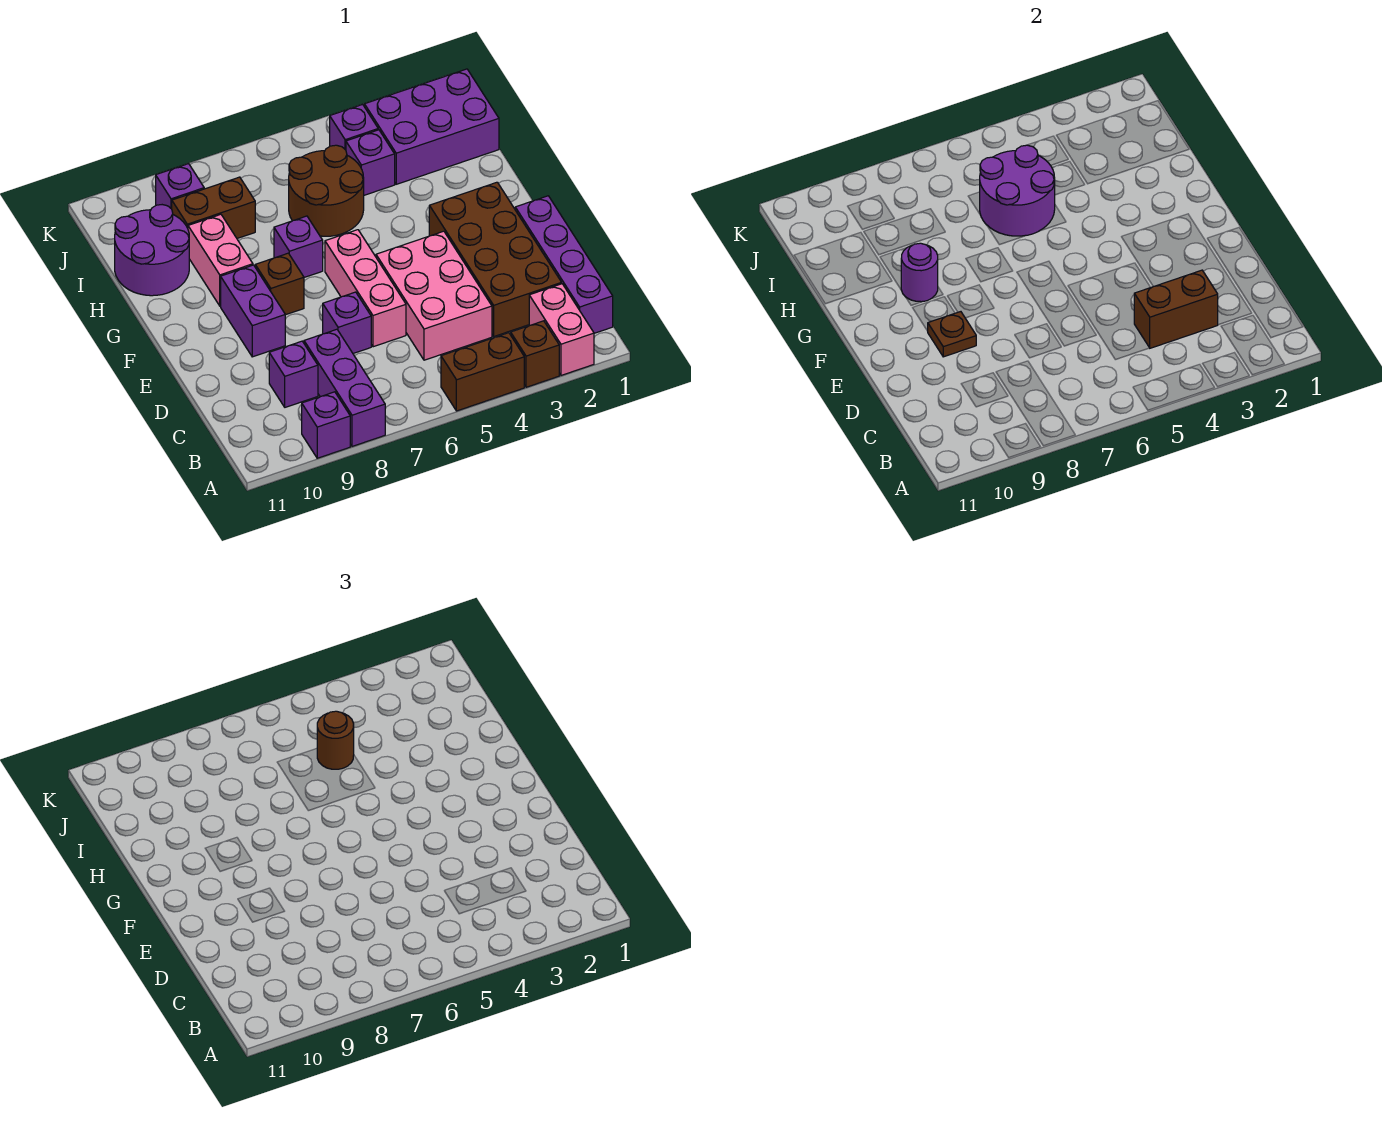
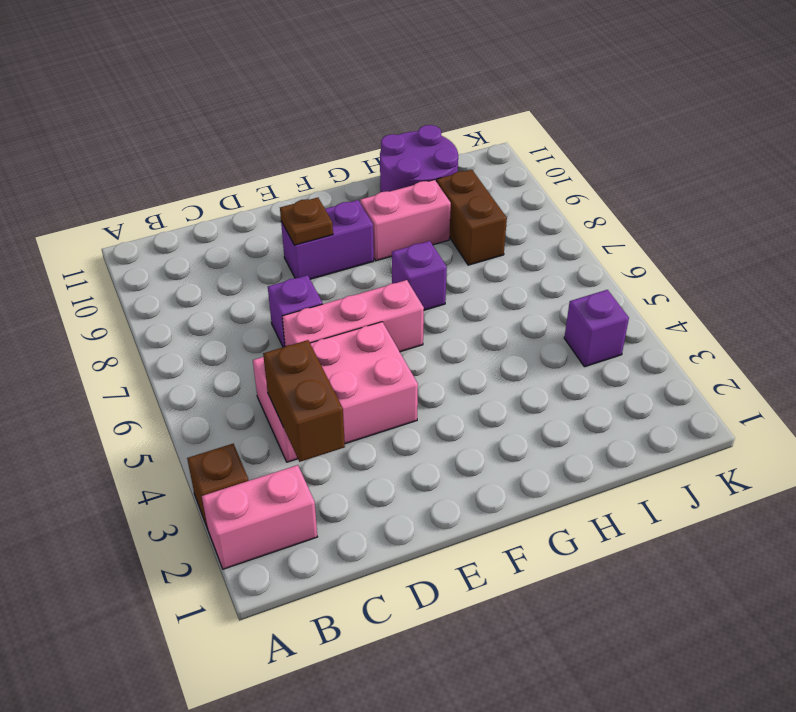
none -> brown 1x2 brick [441,333,524,411]
none -> purple 1x3 brick [304,329,385,446]
none -> purple 1x1 brick [302,392,350,458]

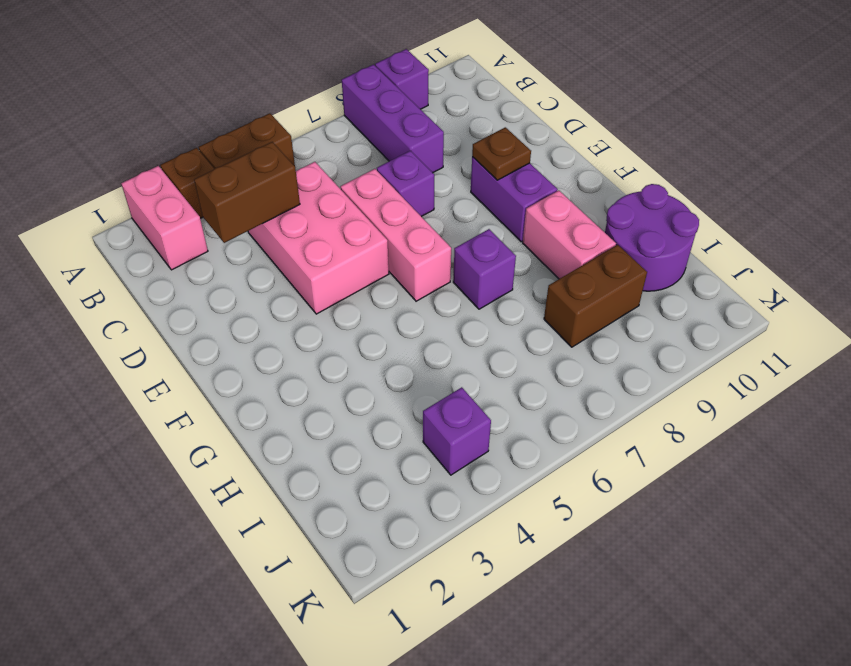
none -> purple 1x4 brick [515,196,613,333]
none -> brown 2x4 brick [429,182,562,336]
none -> purple 1x1 brick [269,341,318,407]

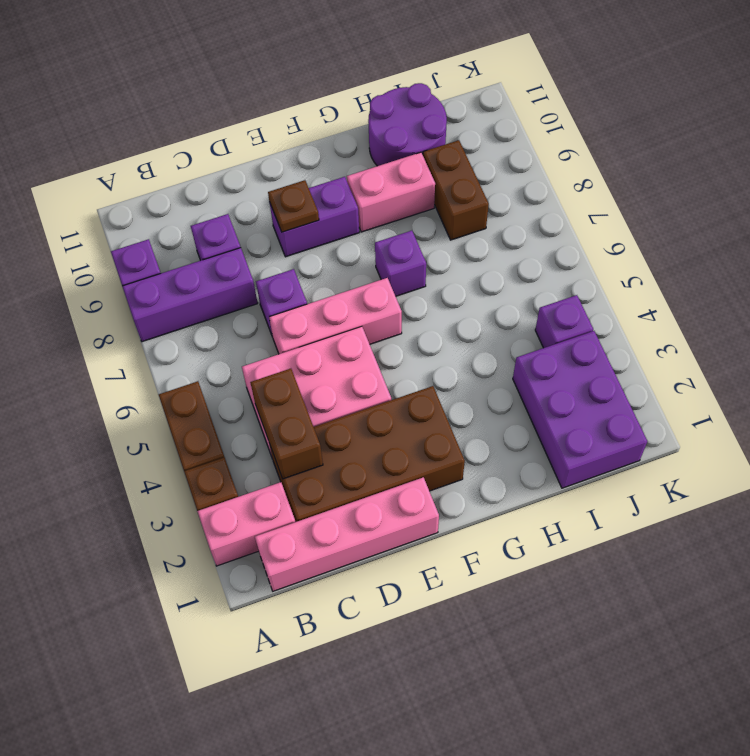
pink 1x4 brick [255,477,439,591] -> purple 1x4 brick [515,196,613,333]
none -> brown 1x1 brick [255,253,304,315]
none -> brown 2x2 round brick [289,145,364,236]
none -> purple 1x1 brick [346,130,395,195]

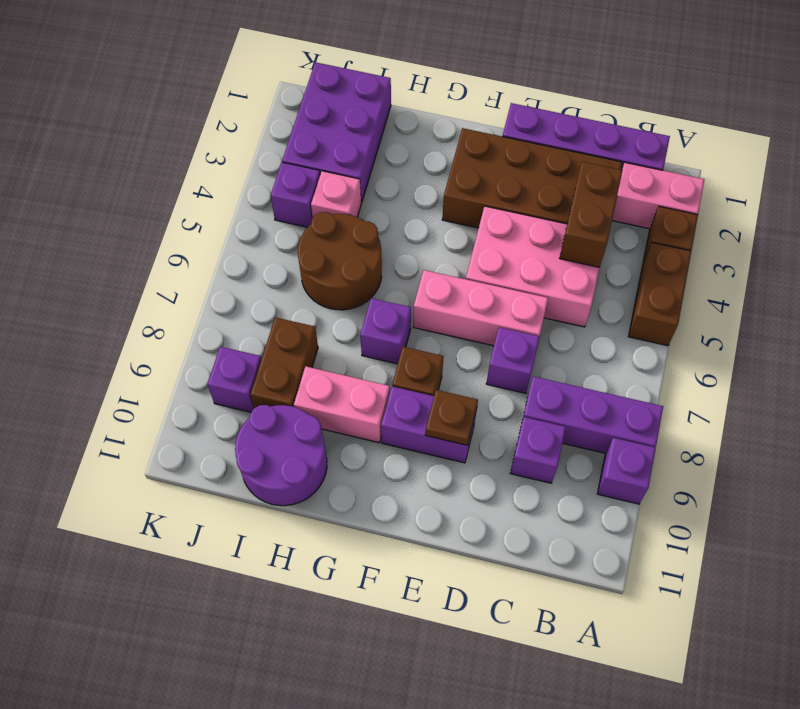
pink 1x1 brick [311,171,361,217] -> purple 1x1 brick [346,130,395,195]
none -> purple 1x1 round brick [901,243,938,302]
none -> purple 2x2 round brick [980,145,1055,236]
none -> brown 1x1 round brick [317,711,354,769]

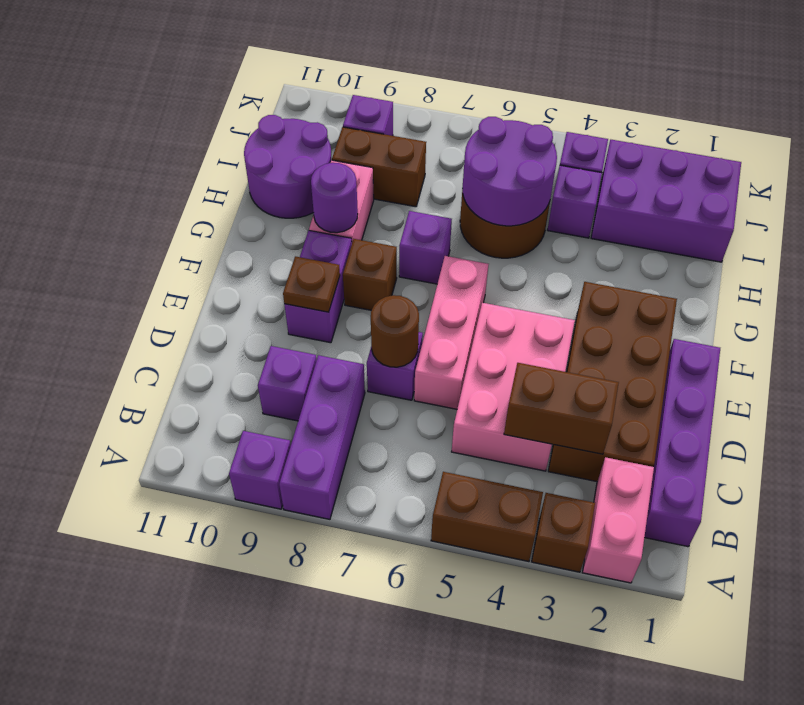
brown 1x1 round brick [371,295,419,367] -> brown 1x1 round brick moved to [317,711,354,769]

